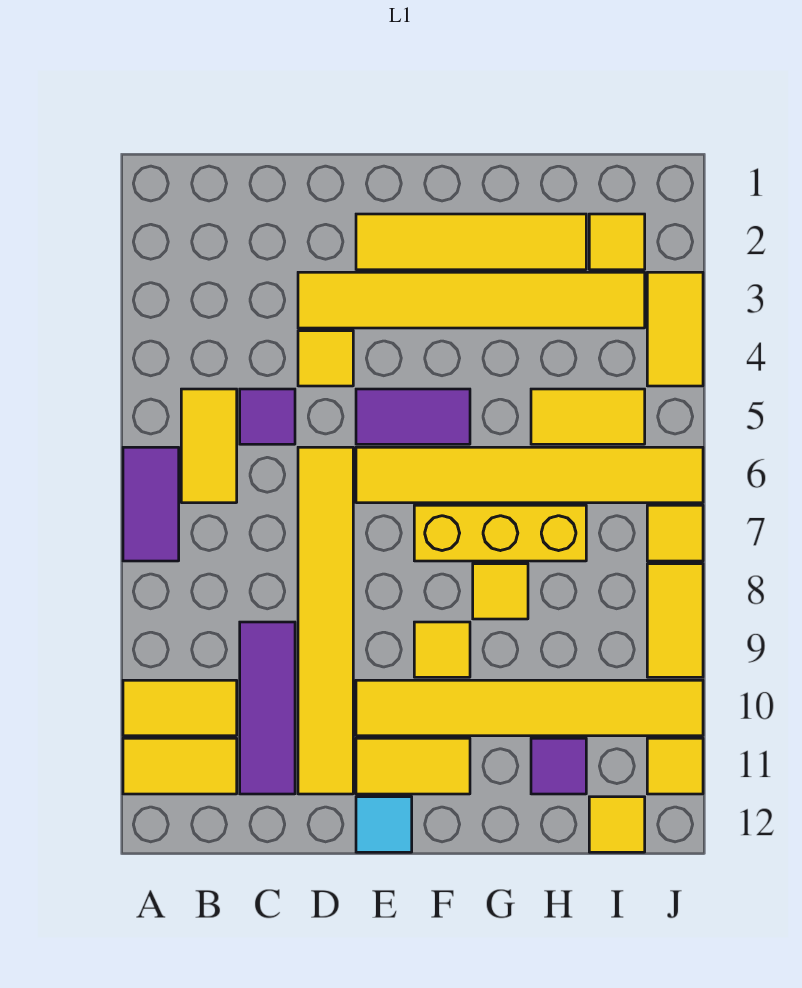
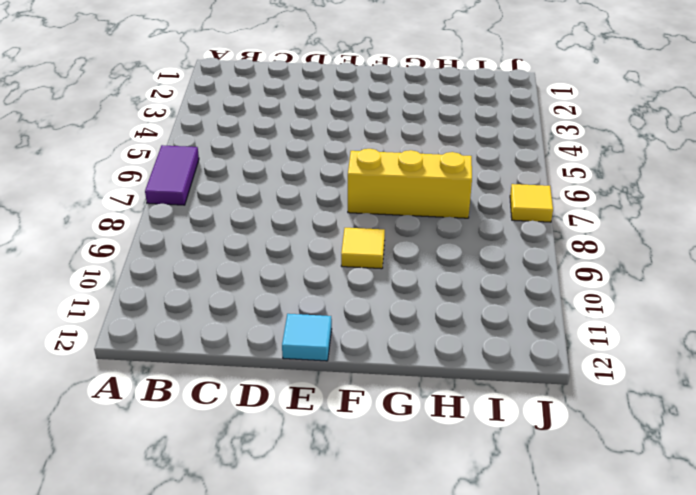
none -> yellow 1x2 tile [123,680,237,736]
none -> yellow 1x2 tile [123,738,237,794]
none -> yellow 1x2 tile [181,389,237,503]

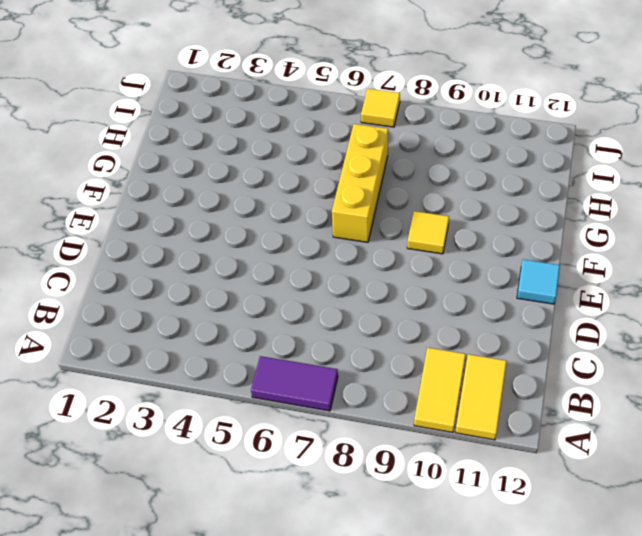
none -> yellow 1x2 tile [181,389,237,503]
none -> purple 1x1 tile [240,389,295,444]
none -> purple 1x3 tile [240,622,295,794]

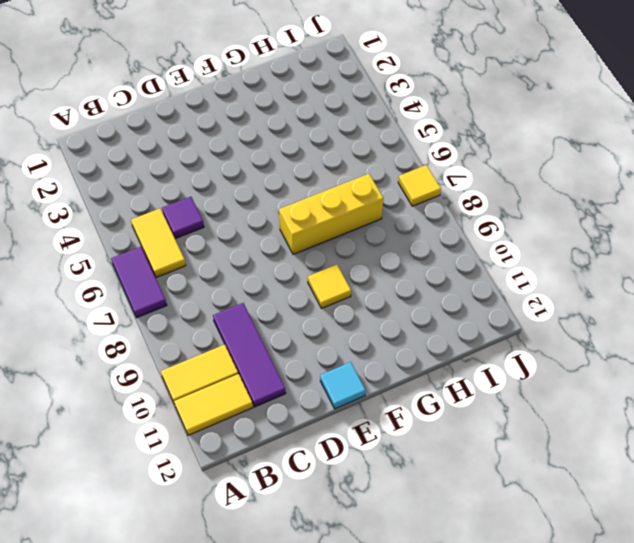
none -> yellow 1x6 tile [298,272,645,328]
none -> yellow 1x1 tile [298,331,353,386]
none -> yellow 1x6 tile [298,447,353,794]

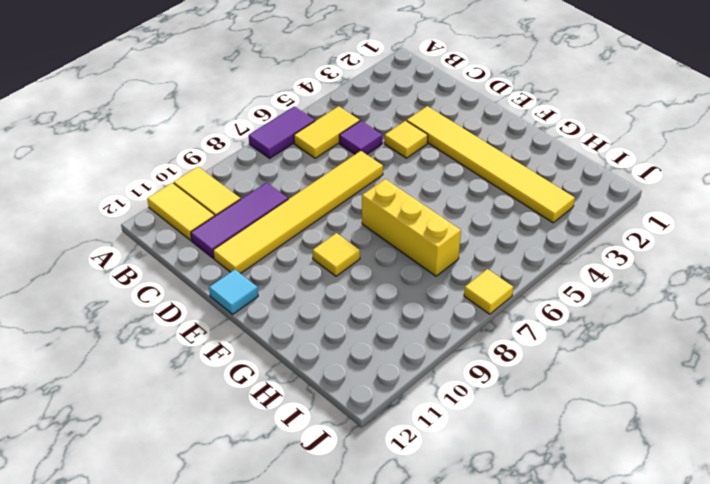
none -> yellow 1x4 tile [356,214,586,270]
none -> purple 1x2 tile [356,389,470,444]
none -> yellow 1x6 tile [356,447,703,503]

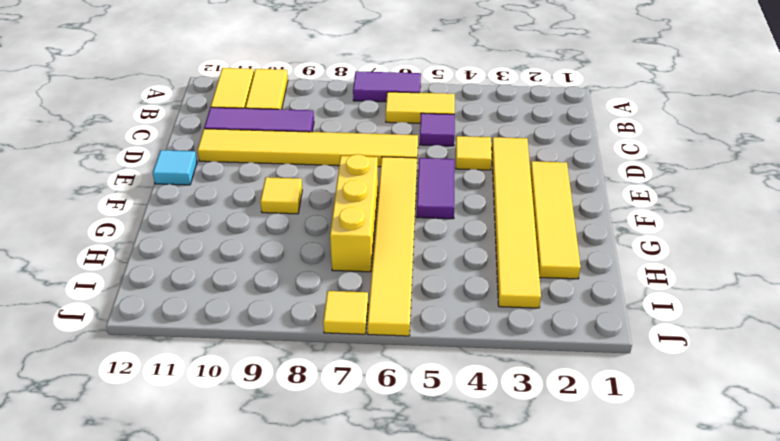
none -> yellow 1x6 tile [356,680,703,736]
none -> yellow 1x2 tile [356,738,470,794]
none -> yellow 1x1 tile [473,564,528,619]

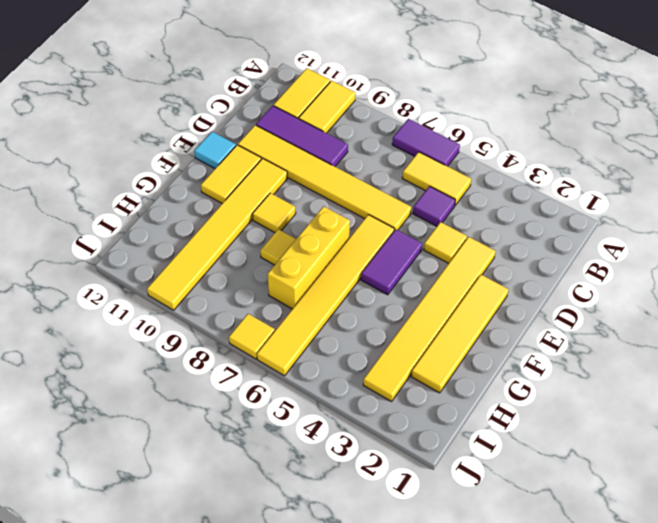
none -> yellow 1x2 tile [531,389,645,444]
none -> purple 1x1 tile [531,738,586,794]
none -> yellow 1x1 tile [589,214,645,270]

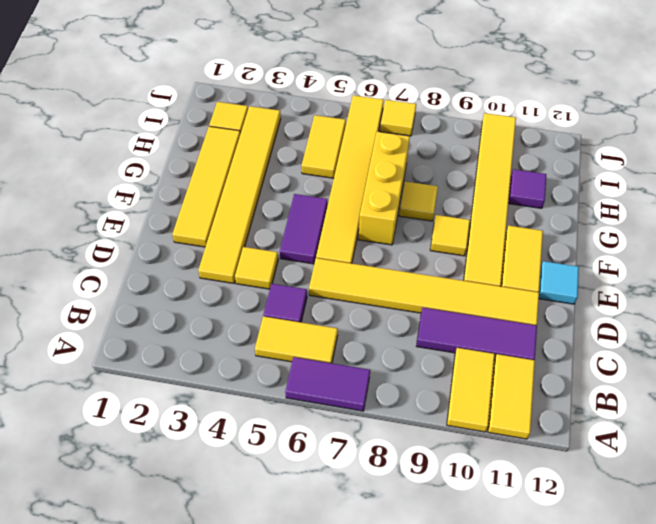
none -> yellow 1x1 tile [589,797,645,852]
none -> yellow 1x2 tile [647,272,703,386]
none -> yellow 1x2 tile [647,564,703,677]

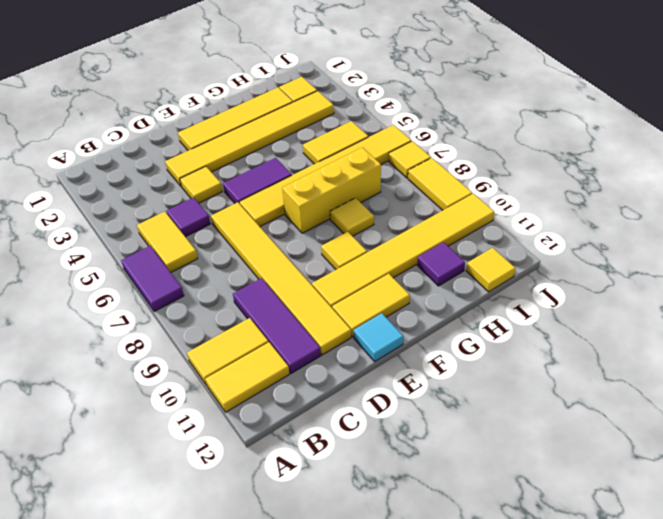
none -> yellow 1x2 tile [647,272,703,386]
none -> yellow 1x1 tile [647,738,703,794]

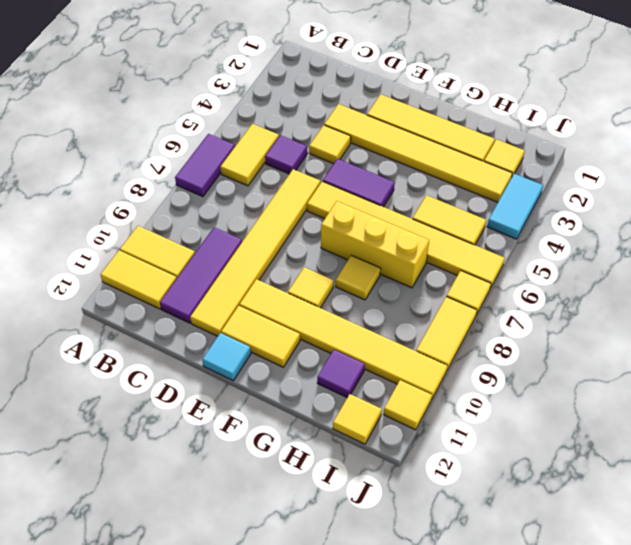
cyan 1x2 tile [487,174,543,239] -> yellow 1x2 tile [647,272,703,386]

